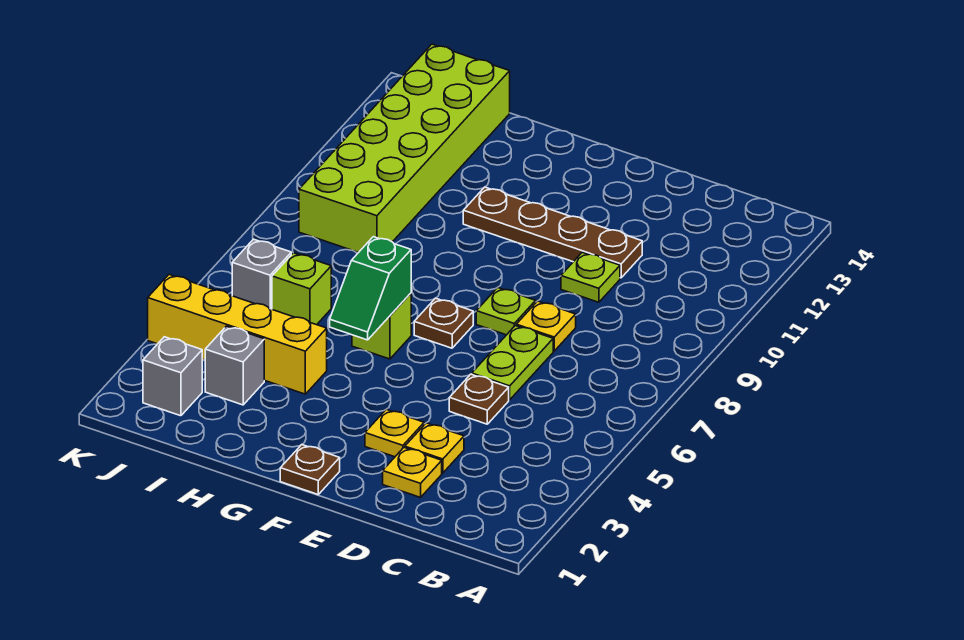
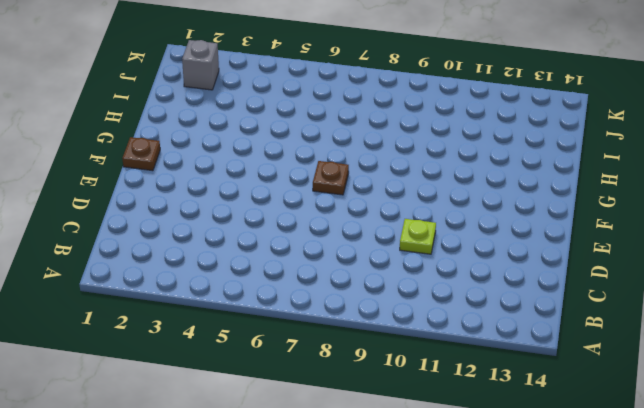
none -> yellow 1x1 plate [383,448,442,497]
none -> yellow 1x1 plate [405,423,464,473]
none -> brown 1x1 plate [449,374,509,424]

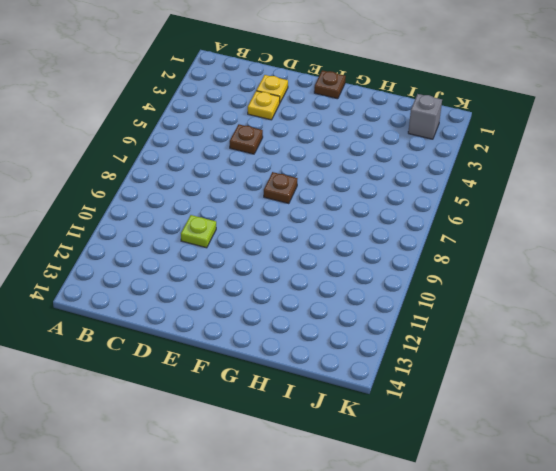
none -> lime 1x2 plate [472,326,553,400]
none -> yellow 1x1 plate [516,301,576,351]
none -> brown 1x4 plate [463,187,642,278]

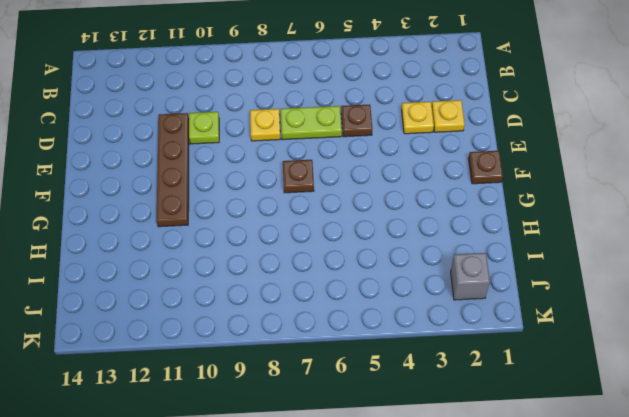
none -> yellow 1x1 plate [365,409,424,457]
none -> lime 1x1 plate [476,288,536,335]
none -> lime 1x1 brick [352,293,411,359]

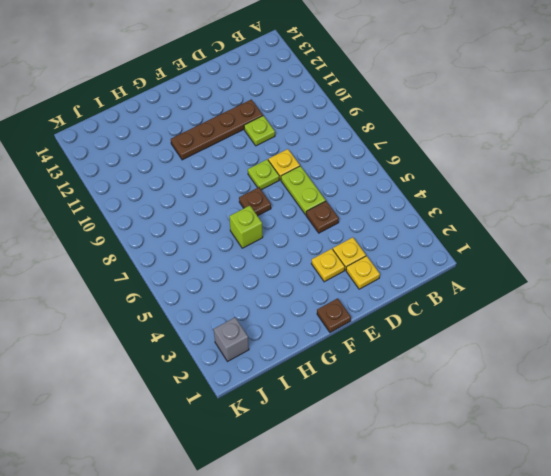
none -> yellow 1x4 brick [148,275,327,394]
none -> grey 1x1 brick [205,326,264,405]
none -> lime 1x1 brick [272,253,331,325]

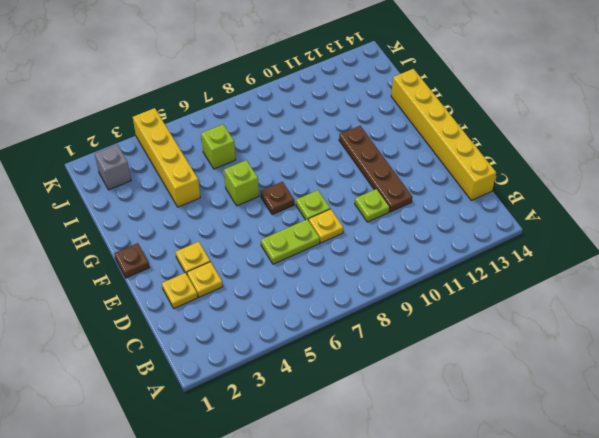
yellow 1x6 brick [391,69,496,200] -> none
none -> brown 1x1 plate [449,374,509,424]
none -> grey 1x1 brick [205,326,264,405]
none -> lime 2x6 brick [299,44,510,253]

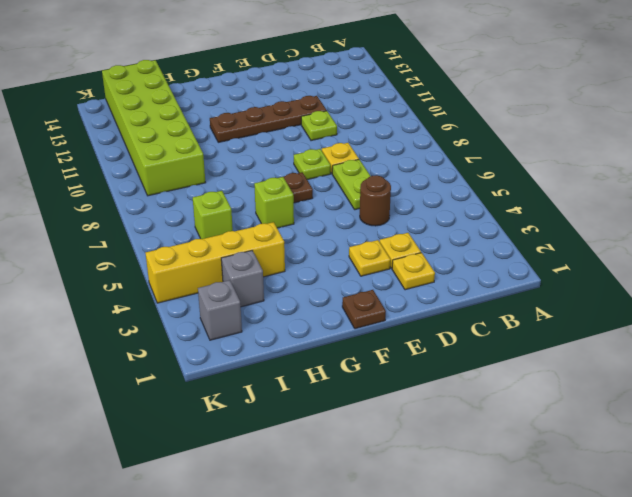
brown 1x1 round brick [360,175,391,226] -> brown 1x1 plate [449,374,509,424]
none -> grey 1x1 brick [232,239,291,309]
none -> green 1x2 slope [330,237,411,340]

